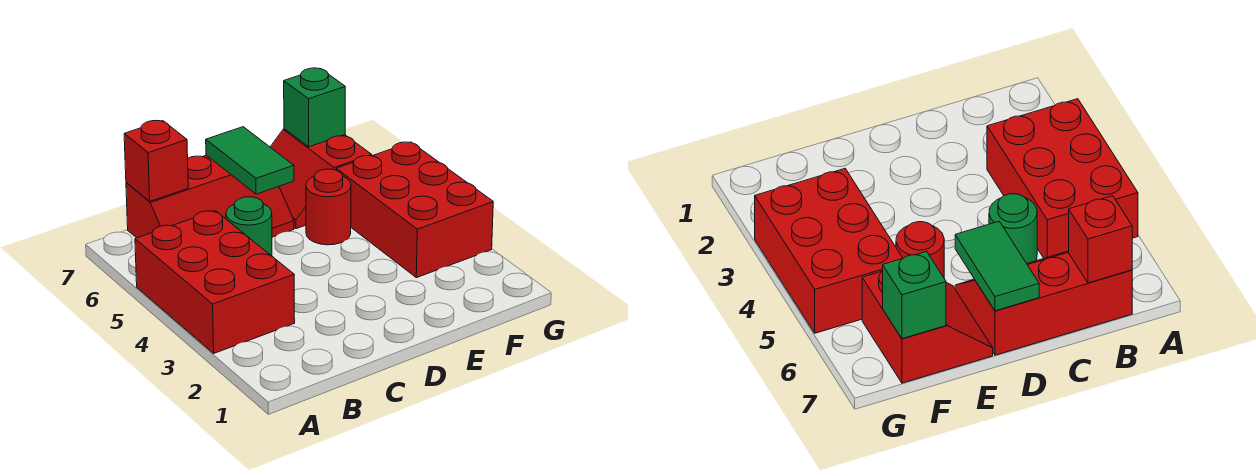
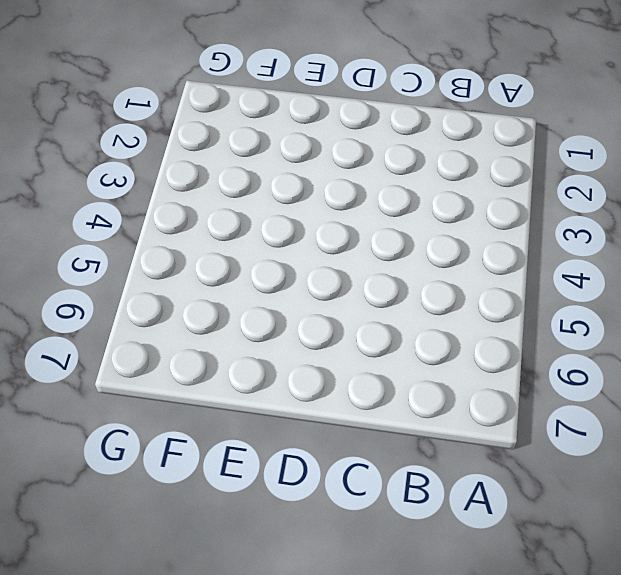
none -> red 2x3 brick [135,211,295,353]
none -> red 2x3 slope [126,155,294,238]

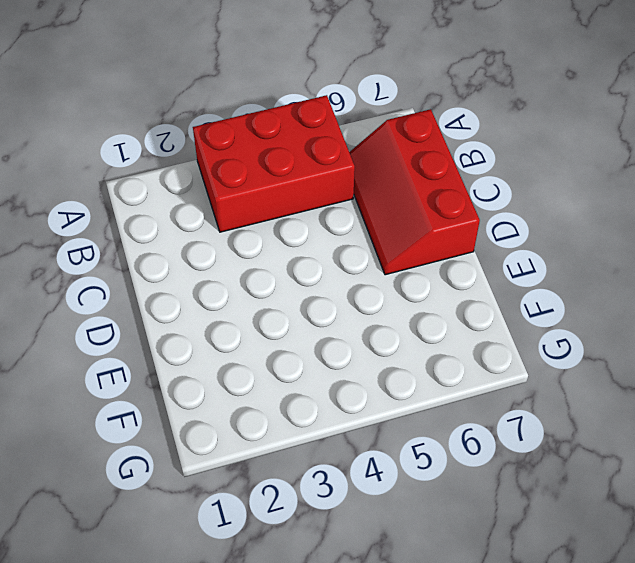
none -> green 1x1 round brick [226,197,272,256]
none -> red 1x1 round brick [306,169,351,245]

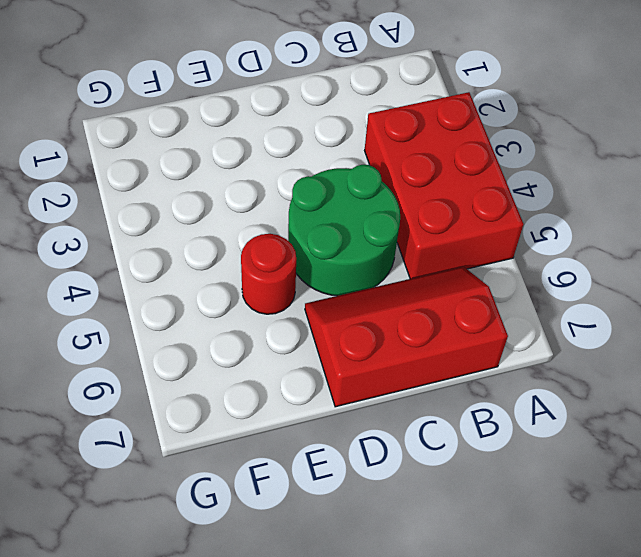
green 2x2 round brick [288,165,400,296] -> green 1x1 round brick [226,197,272,256]
none -> red 2x2 slope [271,129,372,229]
none -> red 2x3 brick [336,142,493,278]

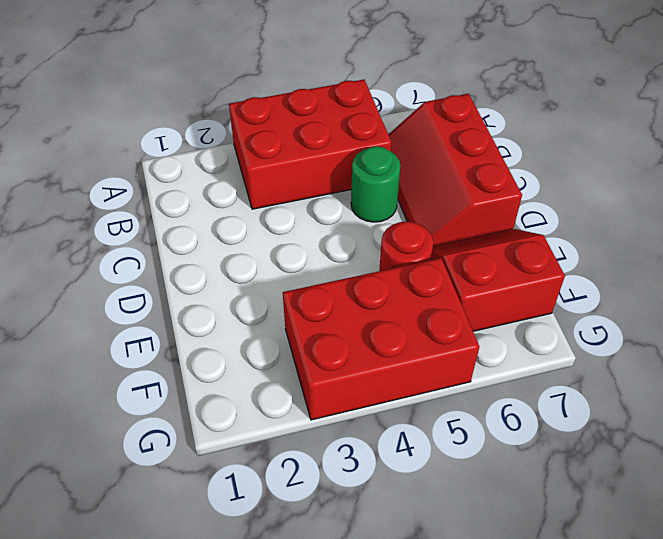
none -> red 1x1 brick [124,121,188,202]
none -> green 1x2 tile [206,127,294,194]

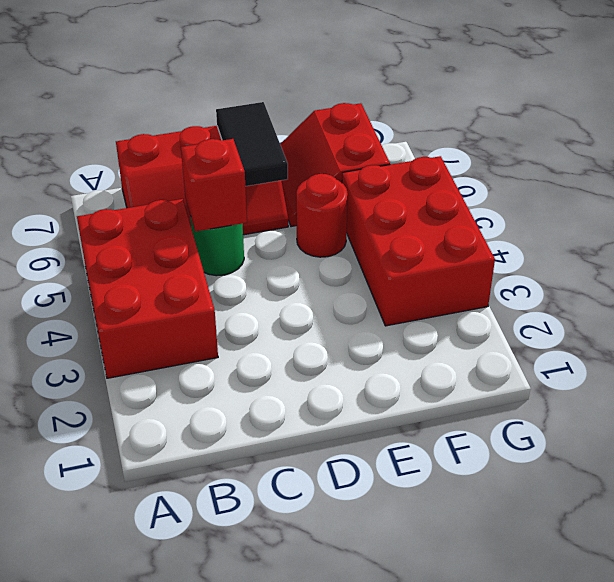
red 1x1 brick [181,139,247,231] -> red 1x1 brick moved to [124,121,188,202]
black 1x2 tile [216,102,288,186] -> green 1x2 tile [206,127,294,194]
none -> green 1x1 brick [284,68,345,147]

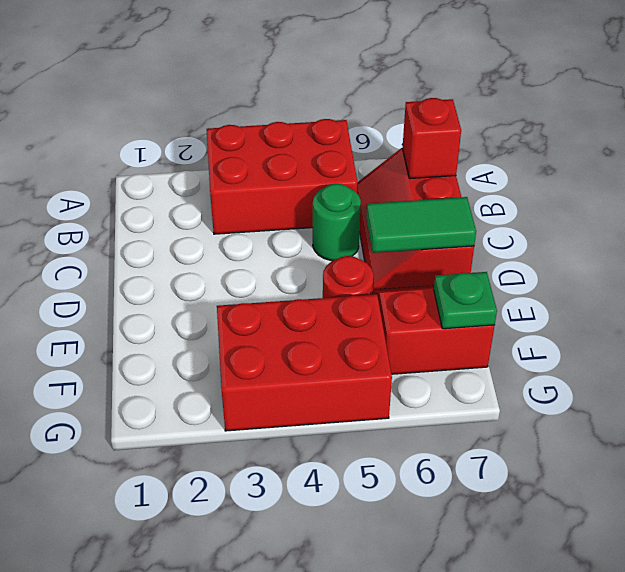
green 1x1 plate [434,272,497,329] -> green 1x1 brick [284,68,345,147]

